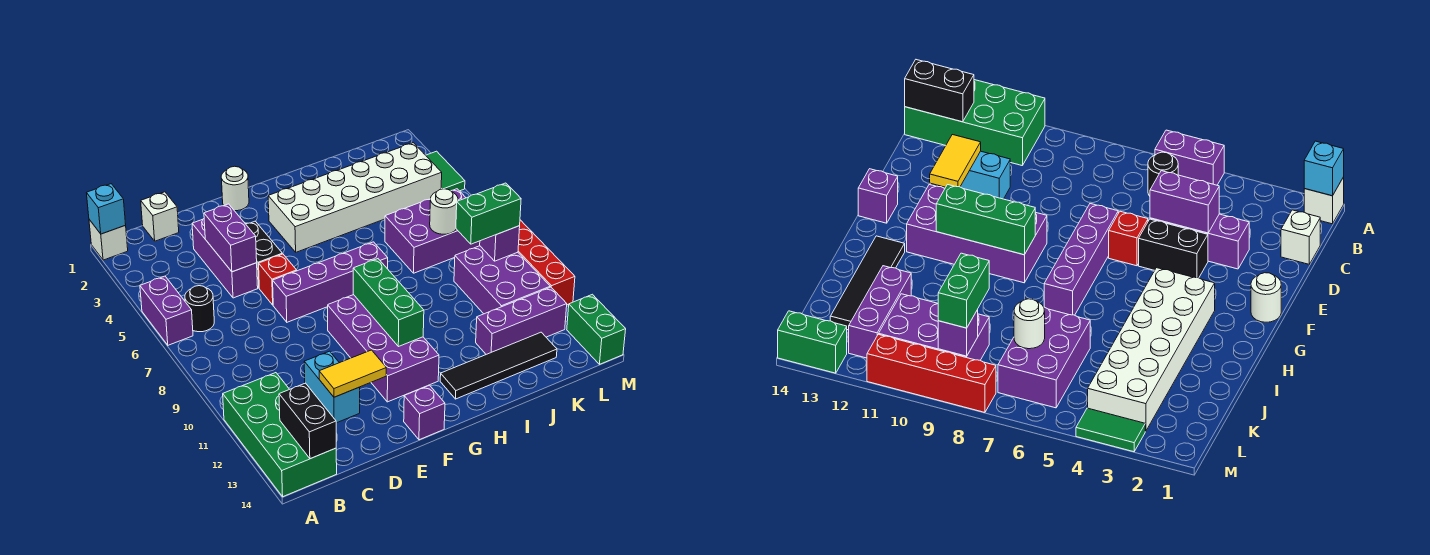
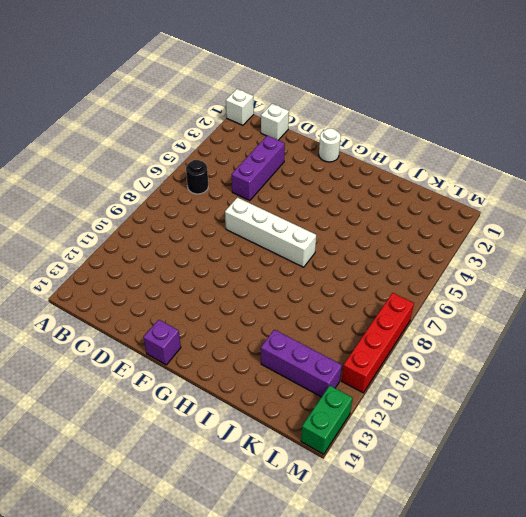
white 1x4 brick [225,198,316,267] -> purple 1x4 brick [273,242,388,322]
none -> purple 1x2 brick [140,276,193,345]
none -> green 2x4 brick [223,373,337,497]
none -> cyan 1x2 brick [304,351,360,423]

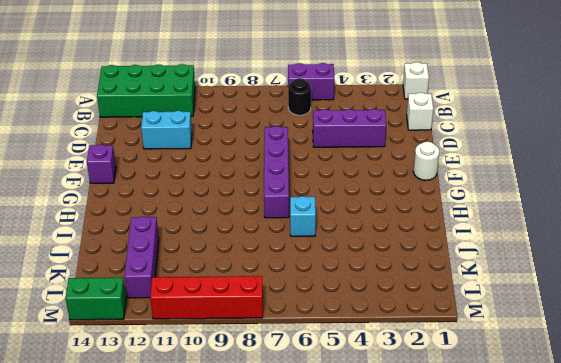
cyan 1x1 brick [290,196,316,236] -> cyan 1x1 brick moved to [87,184,126,234]
none -> black 1x2 brick [246,221,282,288]
none -> red 1x1 brick [259,254,297,305]
none -> purple 2x4 brick [328,295,439,402]

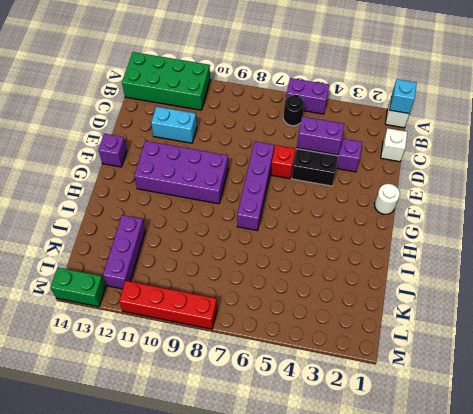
none -> white 2x6 brick [268,143,442,252]
none -> black 1x4 tile [440,332,557,399]
none -> purple 2x3 brick [385,189,480,273]

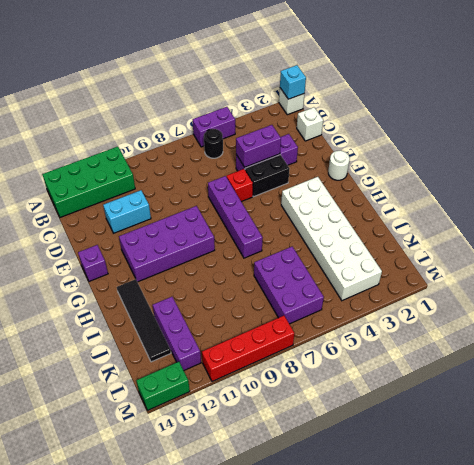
none -> purple 2x3 brick [454,246,550,314]
none -> green 1x2 tile [426,151,465,191]
none -> black 1x2 brick [279,383,336,459]

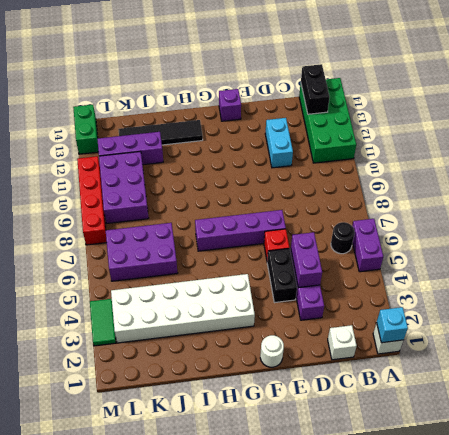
none -> purple 2x4 brick [328,295,439,402]
none -> yellow 1x2 tile [319,350,386,397]
none -> green 1x3 brick [353,259,424,347]

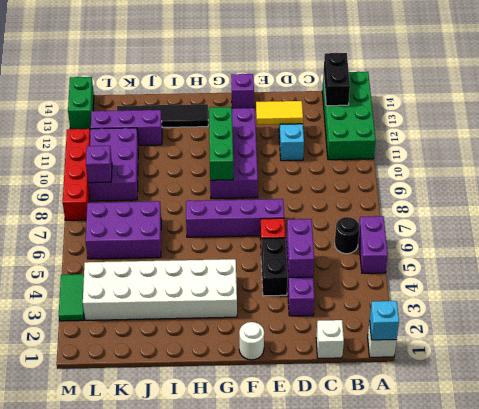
none -> white 1x1 round brick [430,189,458,234]
none -> green 1x2 brick [456,183,521,244]

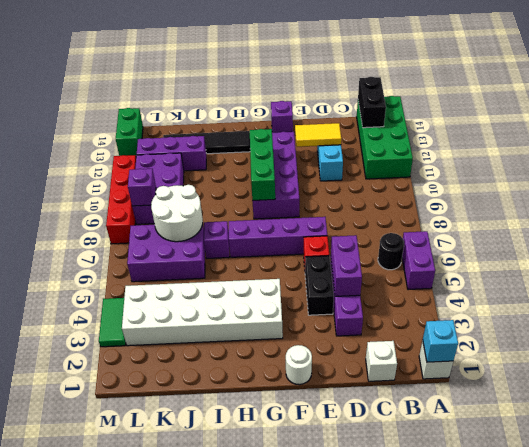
purple 1x1 brick [204,221,229,258] -> none
white 2x2 round brick [151,185,203,242] -> white 1x1 round brick [430,189,458,234]
none -> green 1x2 brick [456,183,521,244]

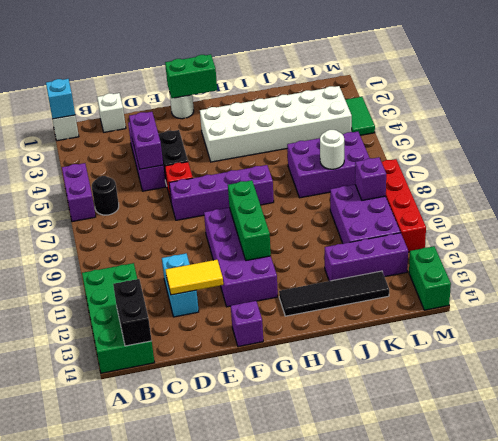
green 1x2 brick [165,54,217,98] -> green 1x2 brick moved to [456,183,521,244]

